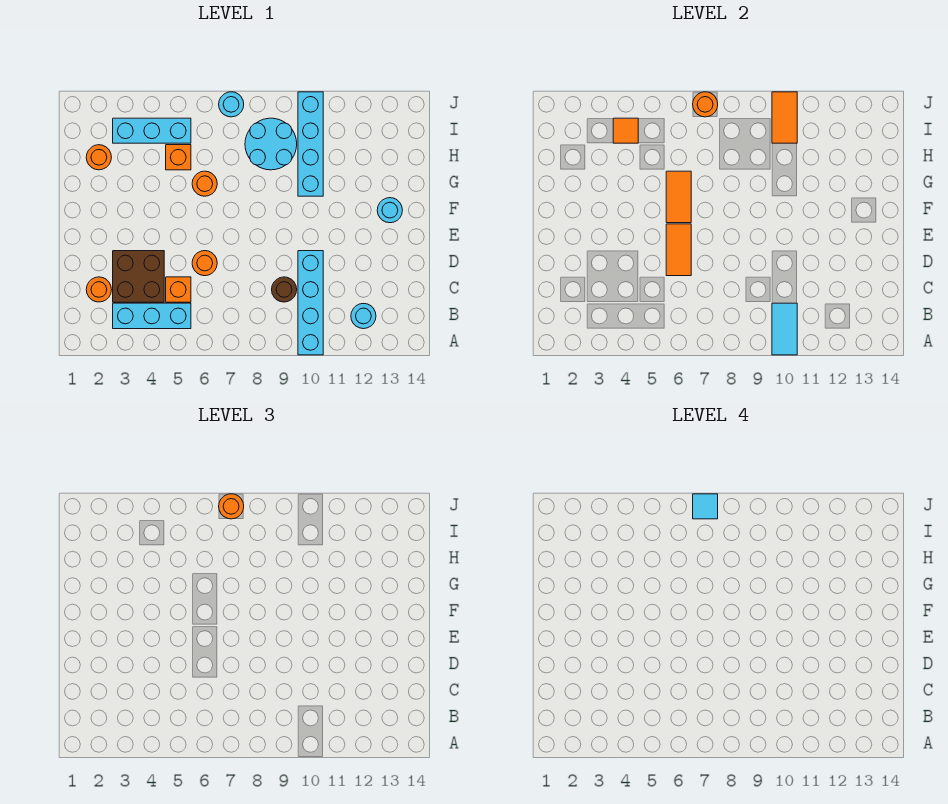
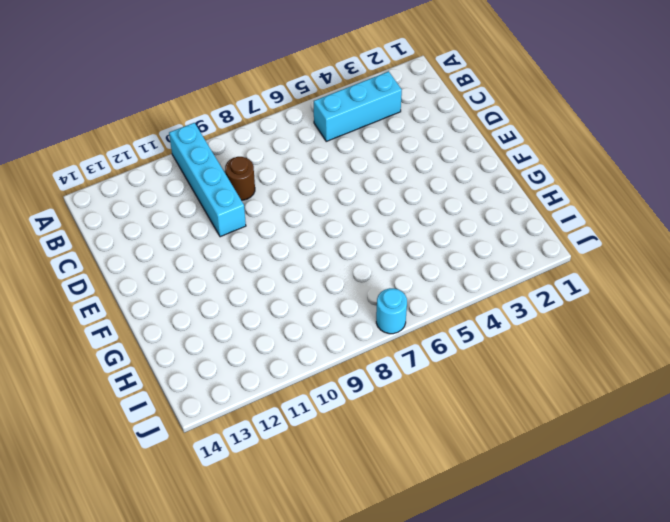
none -> cyan 1x1 round brick [351,304,376,329]
none -> orange 1x1 round brick [86,277,112,302]
none -> brown 2x2 brick [113,251,164,302]

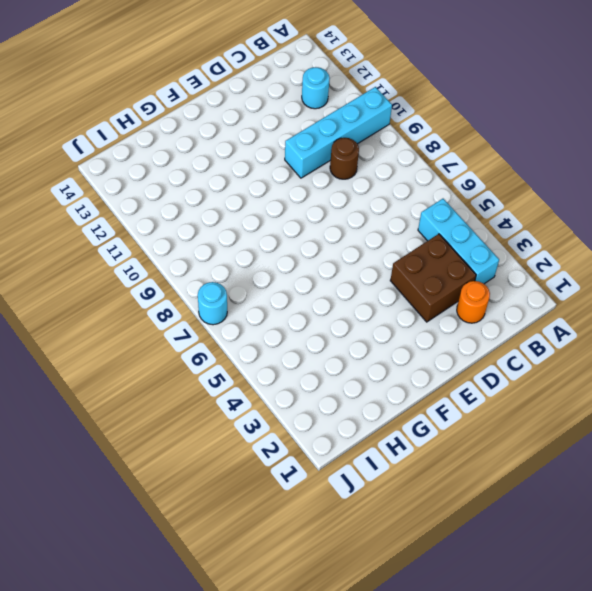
none -> orange 1x1 brick [166,277,191,302]
none -> orange 1x1 round brick [192,251,217,276]
none -> cyan 1x1 round brick [377,198,402,223]

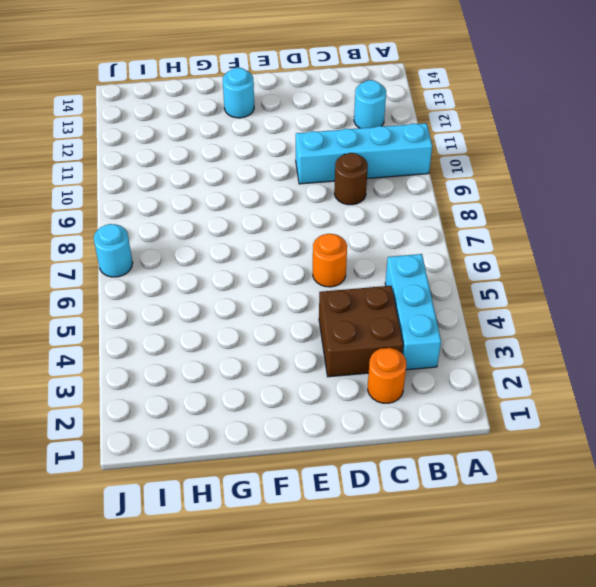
none -> orange 1x1 brick [166,277,191,302]
none -> orange 1x1 round brick [192,171,217,196]
none -> cyan 1x4 brick [298,92,323,196]

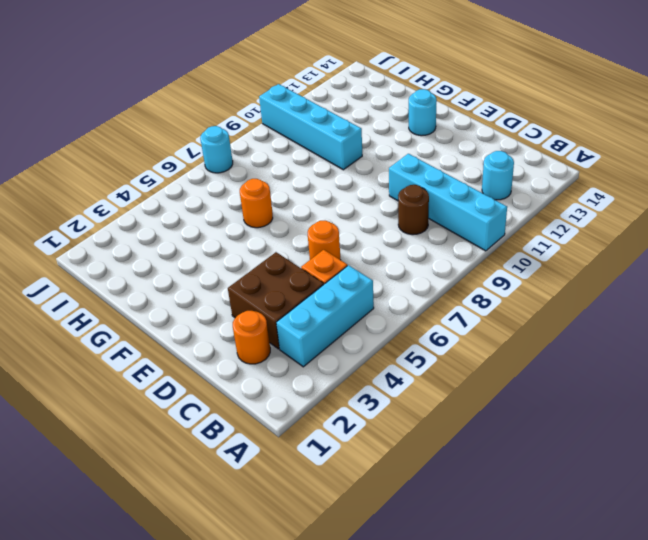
none -> orange 1x1 round brick [86,145,112,170]
none -> orange 1x1 brick [166,145,191,170]
none -> cyan 2x2 round brick [245,118,297,170]

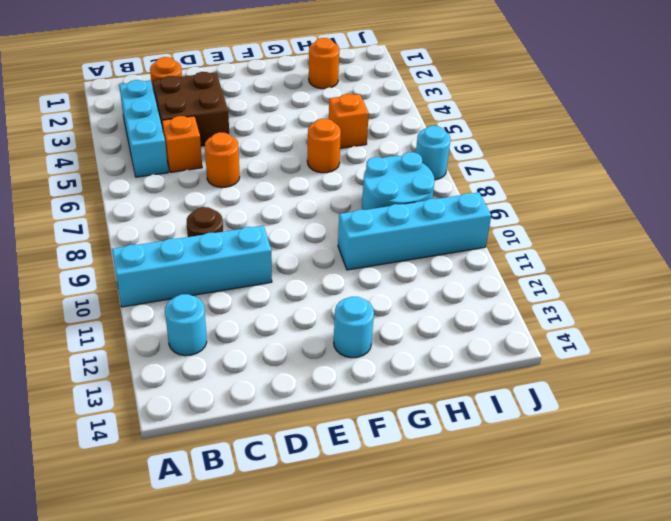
none -> cyan 1x3 brick [113,118,191,143]
none -> cyan 1x2 tile [772,303,797,355]
none -> orange 1x2 tile [666,224,691,276]

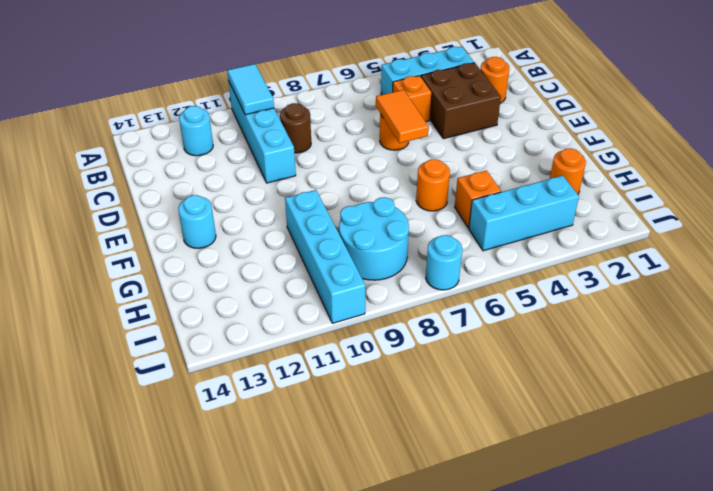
none -> orange 1x2 tile [666,171,691,223]
none -> orange 1x1 tile [613,118,638,143]
none -> orange 1x2 tile [772,92,797,143]

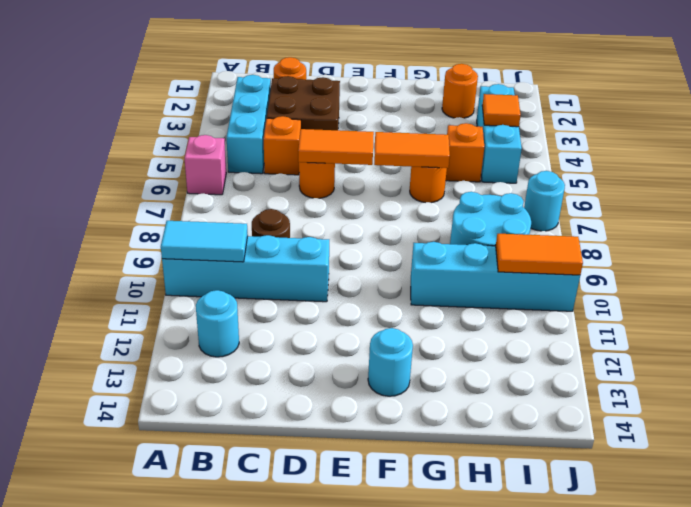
pink 1x1 brick [185,135,226,195] -> none
none -> orange 1x1 round brick [693,92,718,117]
none -> orange 1x1 round brick [219,494,244,519]
none -> cyan 1x1 tile [693,494,718,519]

